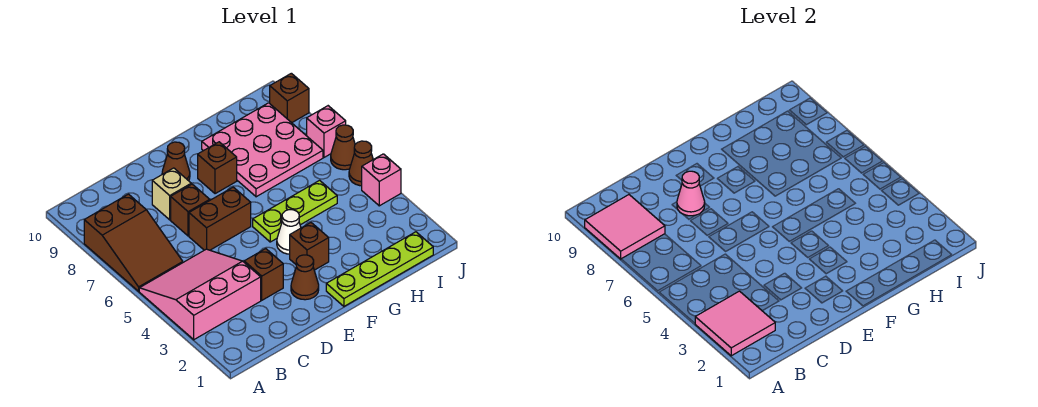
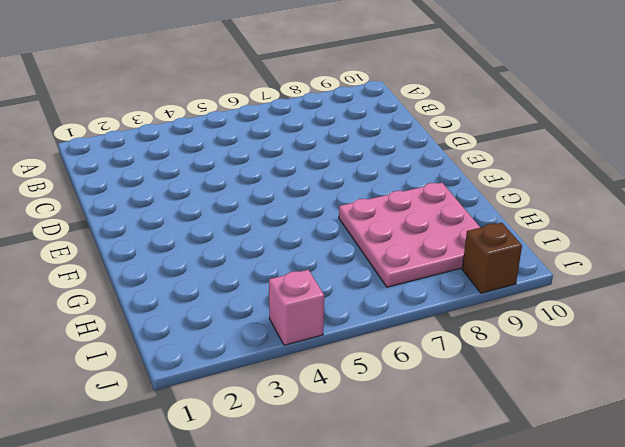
none -> pink 3x3 slope [139,249,261,340]
none -> brown 2x3 slope [84,194,183,291]
none -> brown 1x1 brick [244,249,283,300]

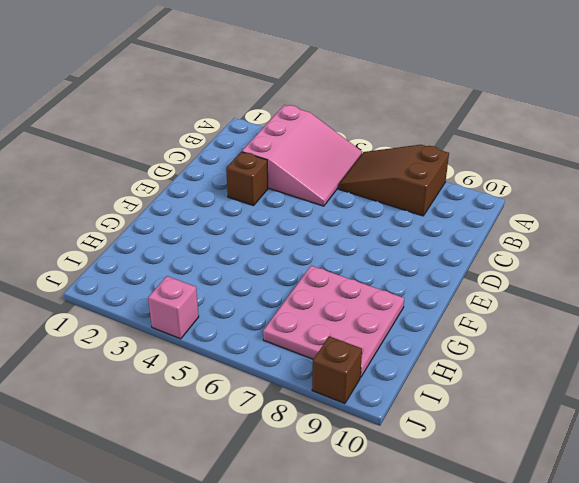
none -> brown 1x2 brick [189,187,251,250]
none -> brown 1x1 brick [171,184,210,236]
none -> tan 1x1 brick [152,168,191,220]

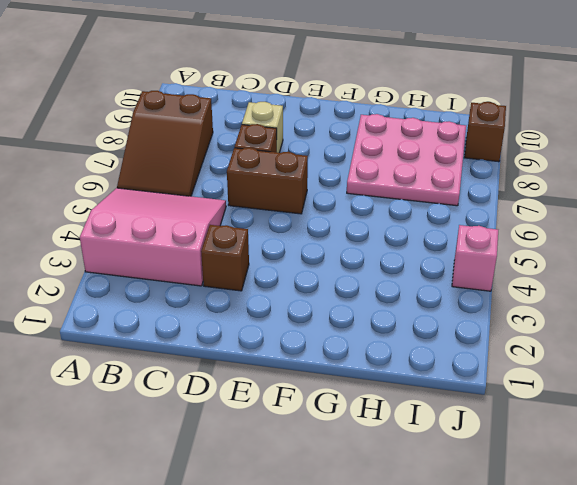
none -> brown 1x1 cone [291,255,319,300]
none -> brown 1x1 cone [162,142,190,181]
none -> lime 1x4 plate [326,232,433,306]

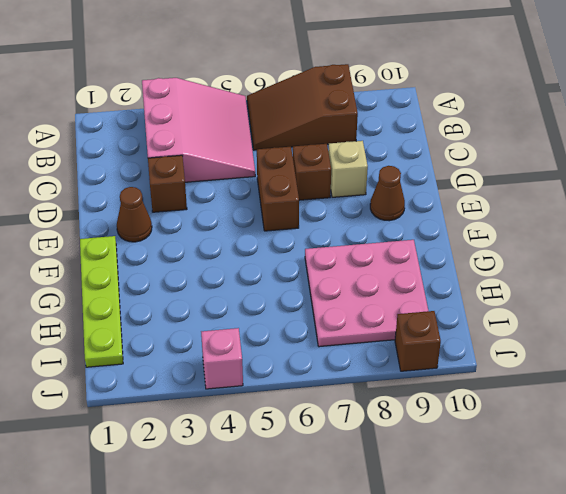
none -> brown 1x1 brick [290,223,329,270]
none -> white 1x1 cone [277,210,301,254]
none -> lime 1x3 plate [253,180,337,242]

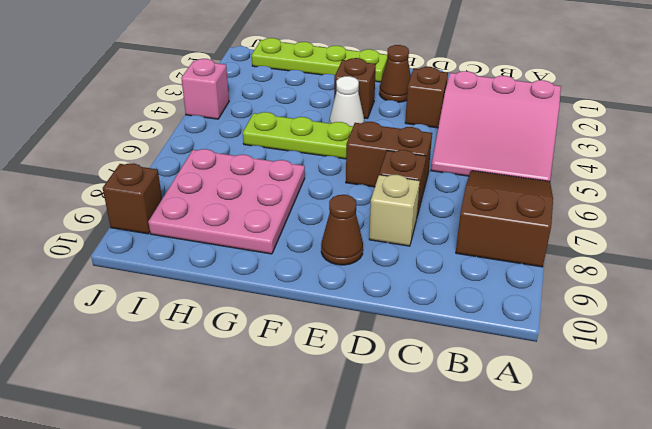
none -> brown 1x1 brick [198,142,237,194]
none -> brown 1x1 cone [349,141,373,186]
none -> brown 1x1 cone [331,125,355,170]

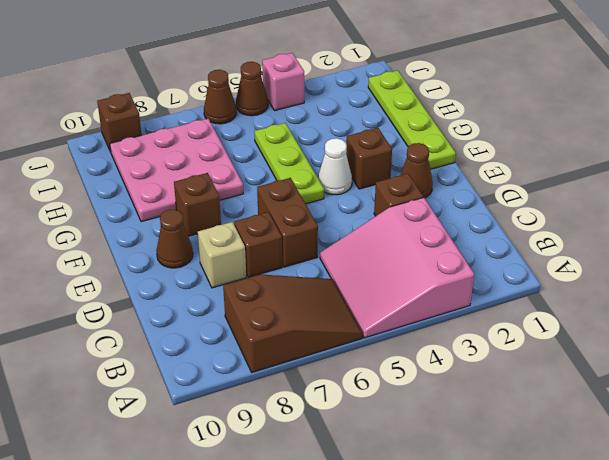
none -> pink 1x1 brick [307,106,346,157]
none -> pink 2x2 tile [695,291,775,356]
none -> pink 2x2 tile [585,195,665,259]

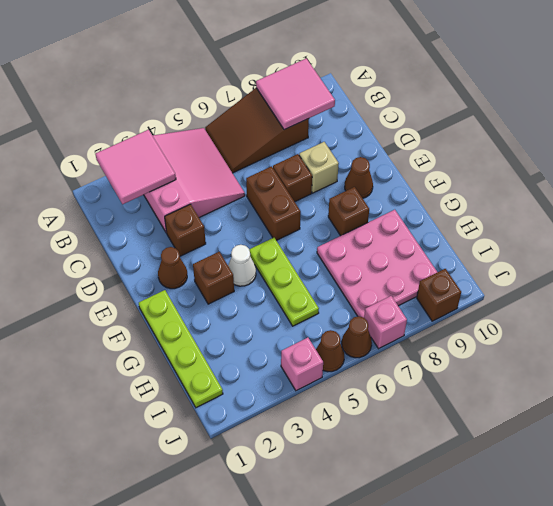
none -> pink 1x1 cone [677,171,705,216]

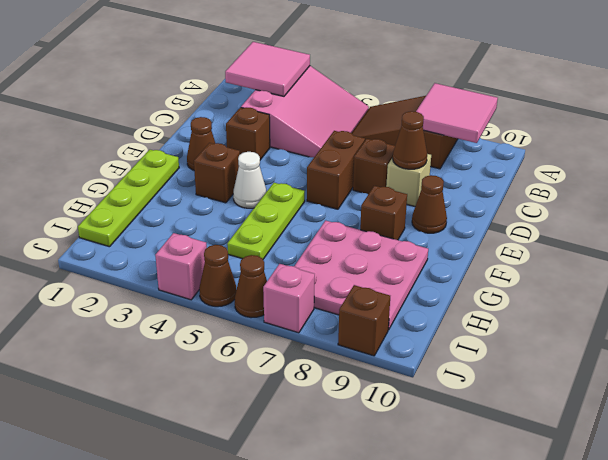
brown 1x1 cone [393,111,427,169] -> pink 1x1 cone [677,171,705,216]

